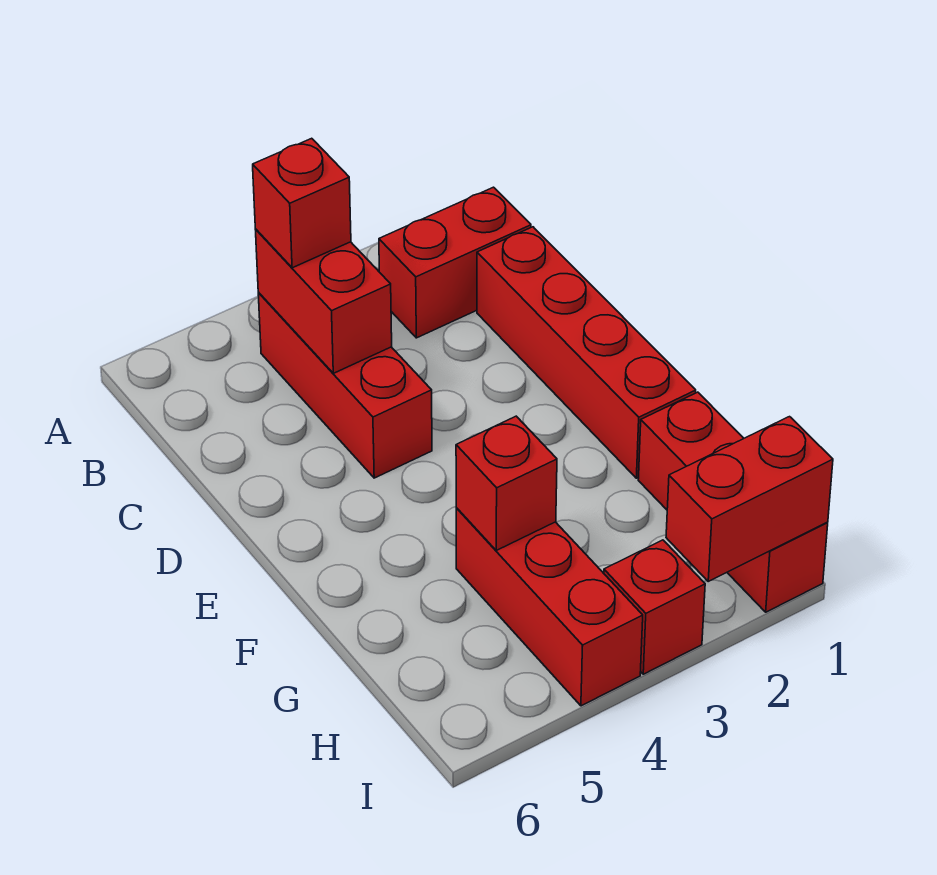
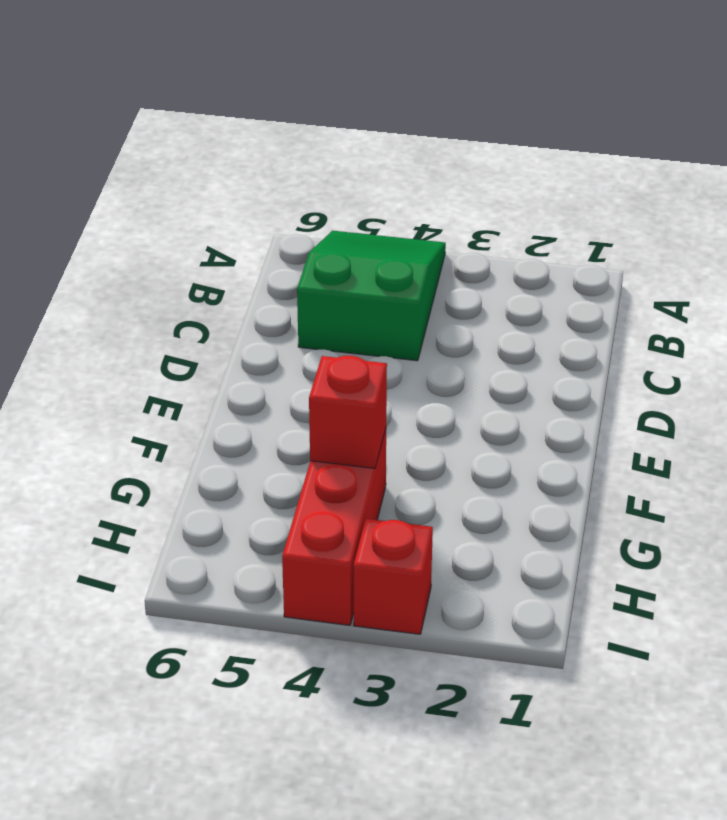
green 2x3 slope [297,231,446,361] -> red 1x3 brick [258,293,432,478]
none -> red 1x2 brick [379,187,531,338]
none -> red 1x4 brick [477,227,696,478]

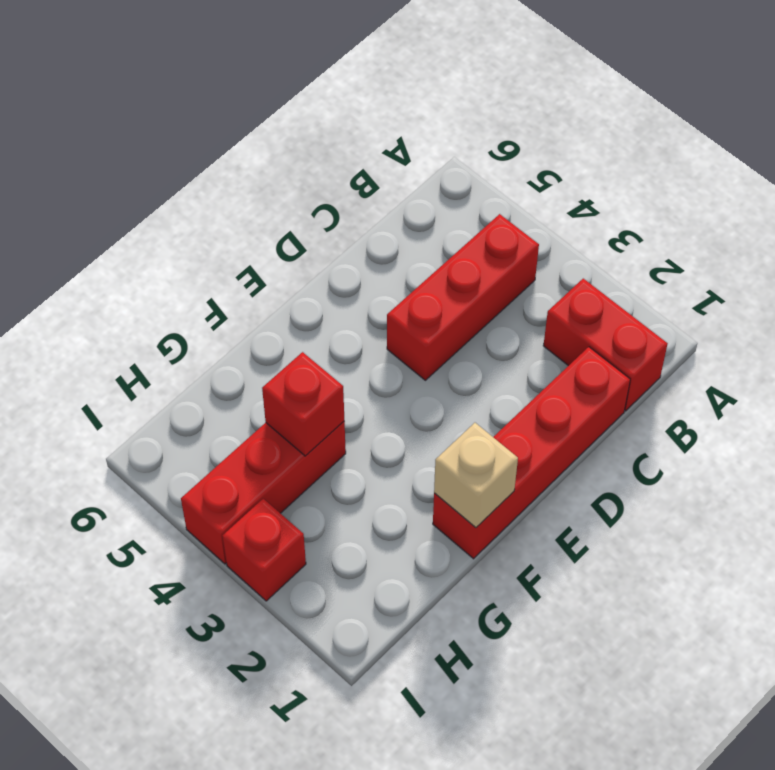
tan 1x1 brick [434,423,518,528] -> none
none -> red 1x3 brick [638,392,828,612]
none -> red 1x2 brick [256,230,392,373]

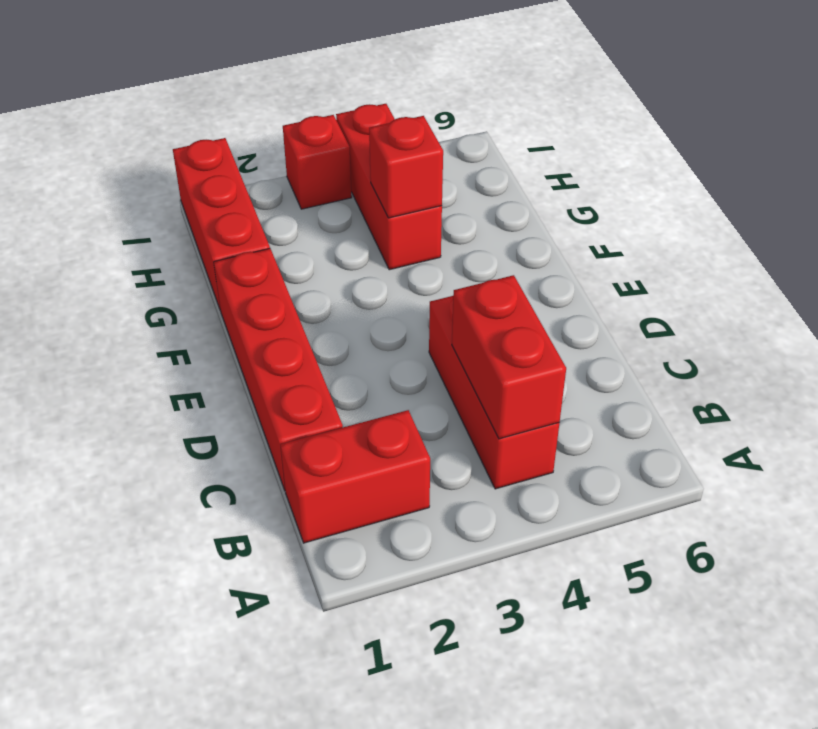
none -> red 1x2 brick [666,417,833,581]
none -> red 1x1 brick [253,138,351,268]

